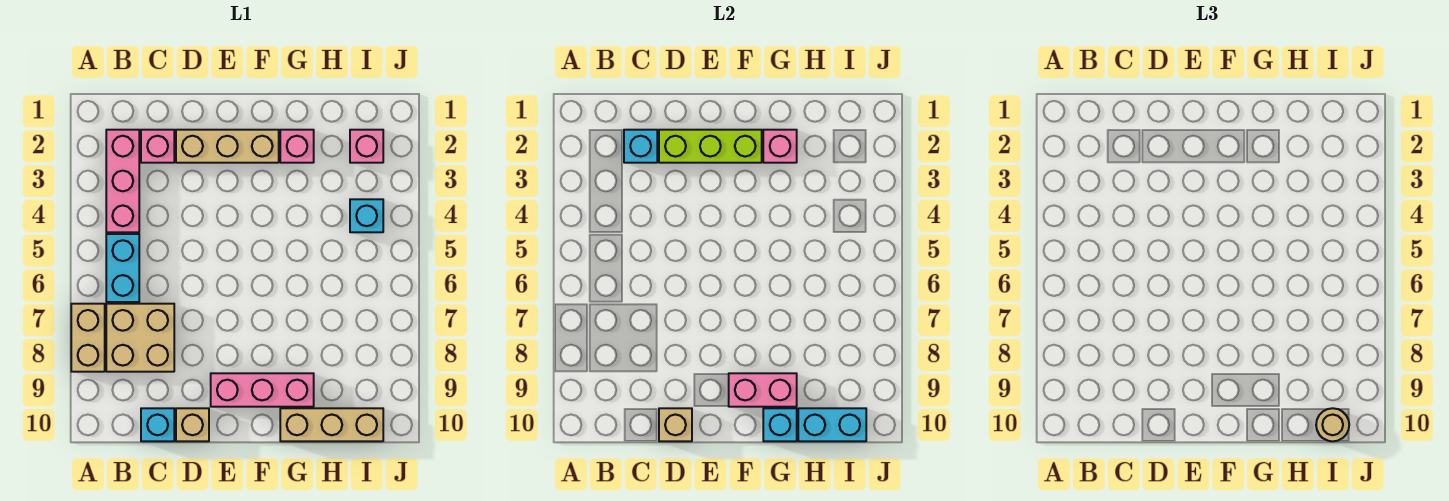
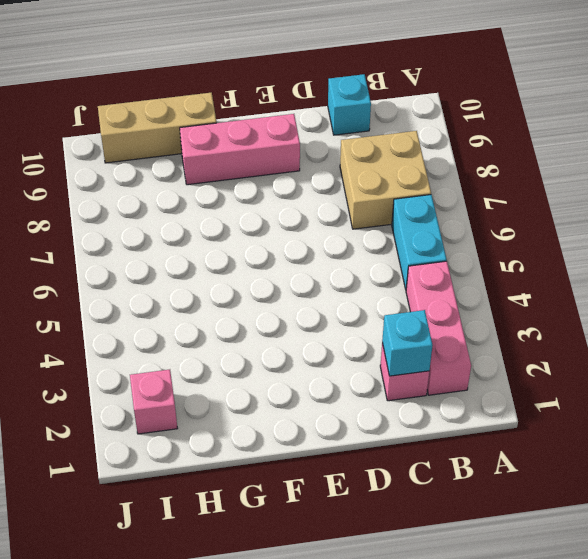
none -> tan 1x2 brick [71,304,105,372]
none -> tan 1x3 brick [176,130,279,163]
none -> tan 1x1 brick [176,408,209,441]

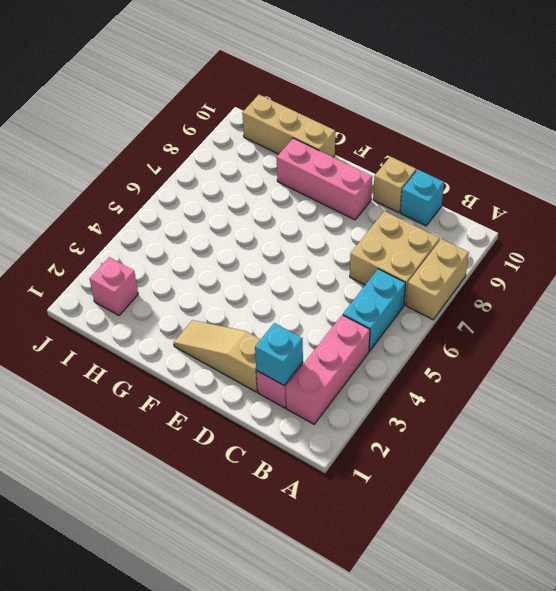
tan 1x3 slope [174,320,261,392] -> tan 1x3 brick [176,130,279,163]
none -> pink 1x1 brick [280,130,314,163]
none -> cyan 1x1 brick [350,199,383,232]
none -> lime 1x3 brick [659,130,762,163]

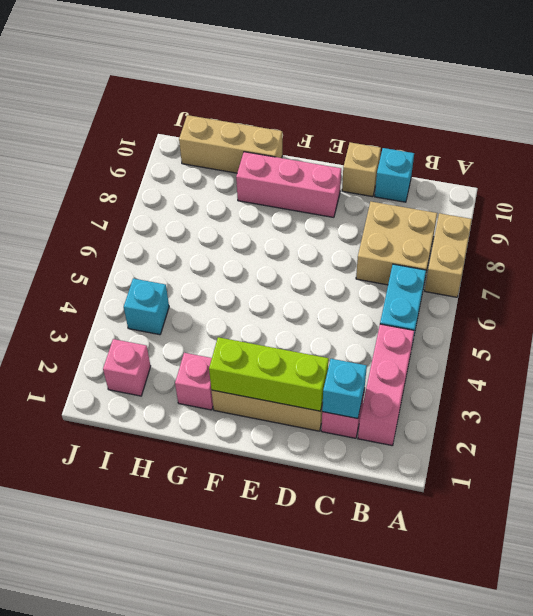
none -> tan 1x1 brick [659,408,692,441]
none -> pink 1x2 brick [729,373,797,407]
none -> pink 1x1 brick [763,130,797,163]

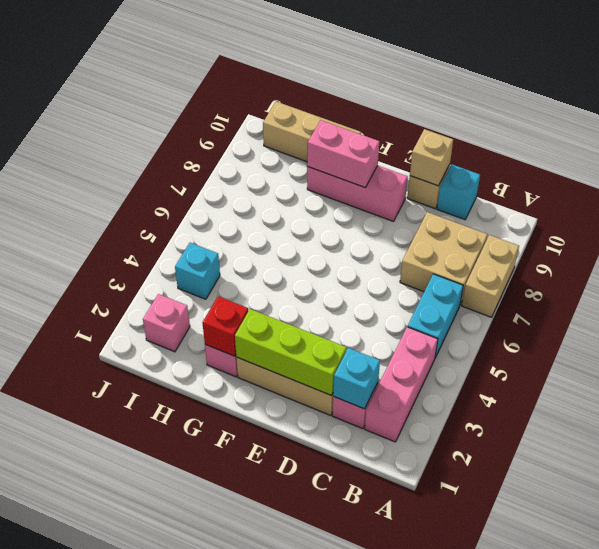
red 1x1 brick [203,296,248,356] -> pink 1x1 brick [763,130,797,163]
none -> cyan 1x1 brick [763,408,797,441]
none -> cyan 1x2 brick [798,408,866,441]
none -> tan 1x1 round brick [1316,408,1349,441]

